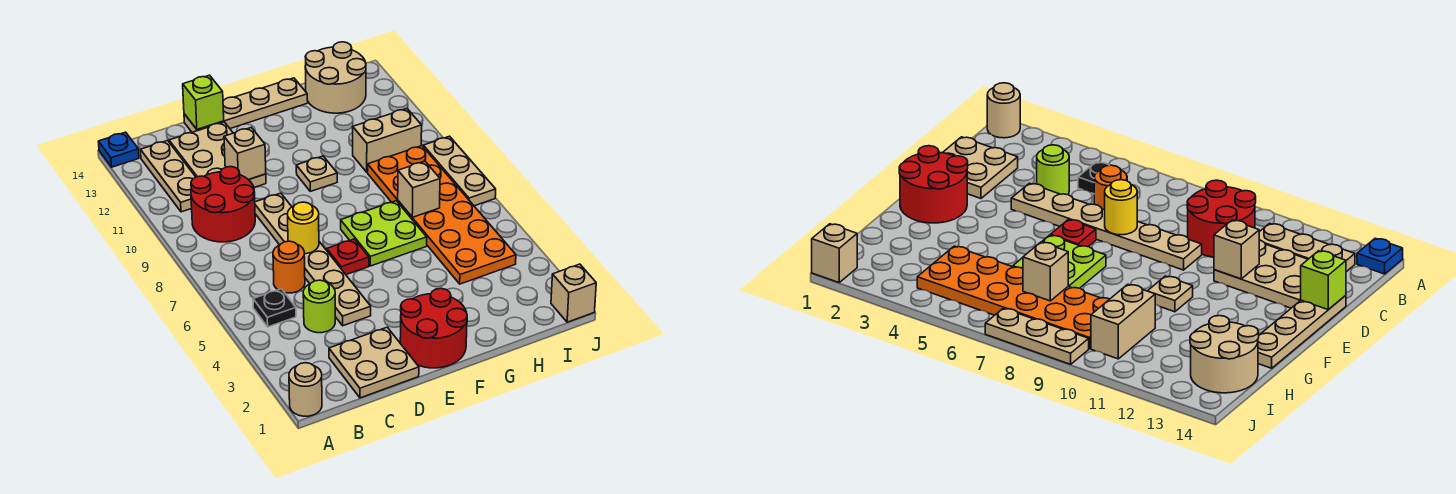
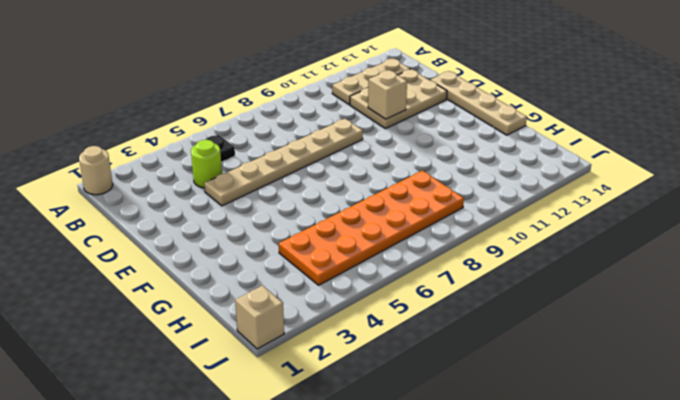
none -> blue 1x1 plate [99,132,139,167]
none -> red 2x2 round brick [191,167,255,242]
none -> tan 2x2 plate [329,327,419,398]

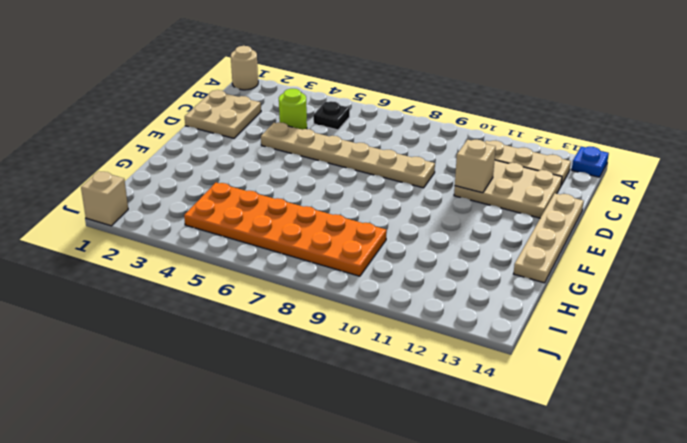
none -> red 2x2 round brick [191,167,255,242]
none -> orange 1x1 round brick [273,241,305,293]
none -> red 2x2 round brick [400,288,467,368]

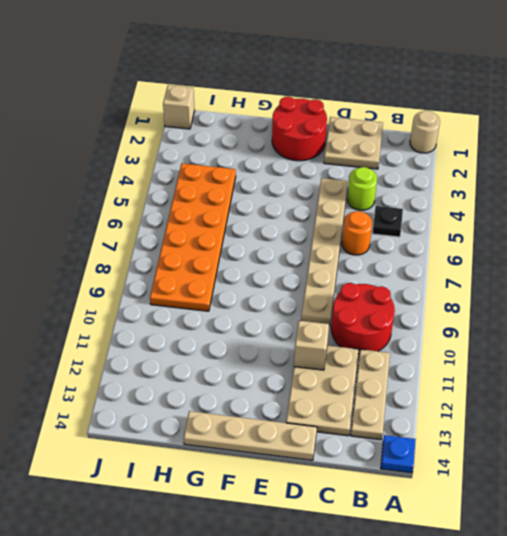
none -> red 1x1 plate [327,239,369,274]
none -> lime 2x2 plate [341,201,427,266]
none -> tan 1x1 plate [296,156,337,191]

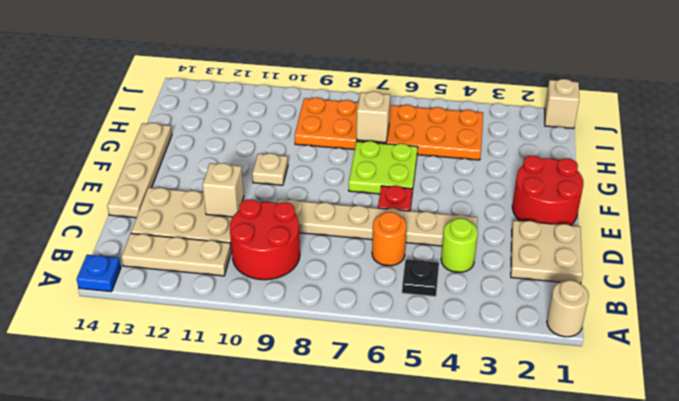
none -> tan 1x2 brick [353,109,422,172]
none -> tan 2x2 round brick [305,42,366,113]
none -> tan 1x3 plate [423,136,496,206]

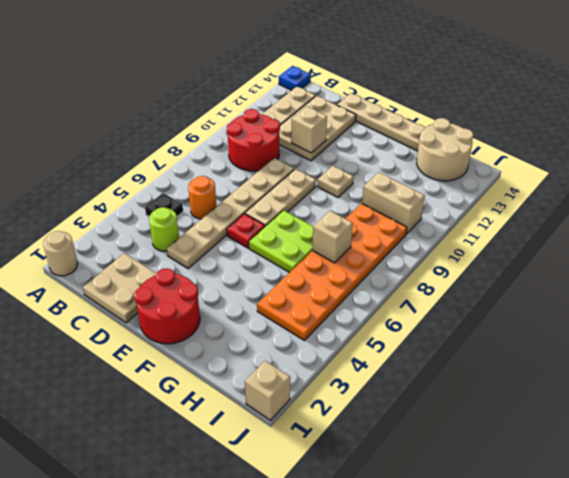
tan 1x3 plate [245,169,316,226] -> tan 1x3 plate moved to [423,136,496,206]
none -> yellow 1x1 round brick [288,202,319,254]
none -> lime 1x1 brick [183,75,224,129]

